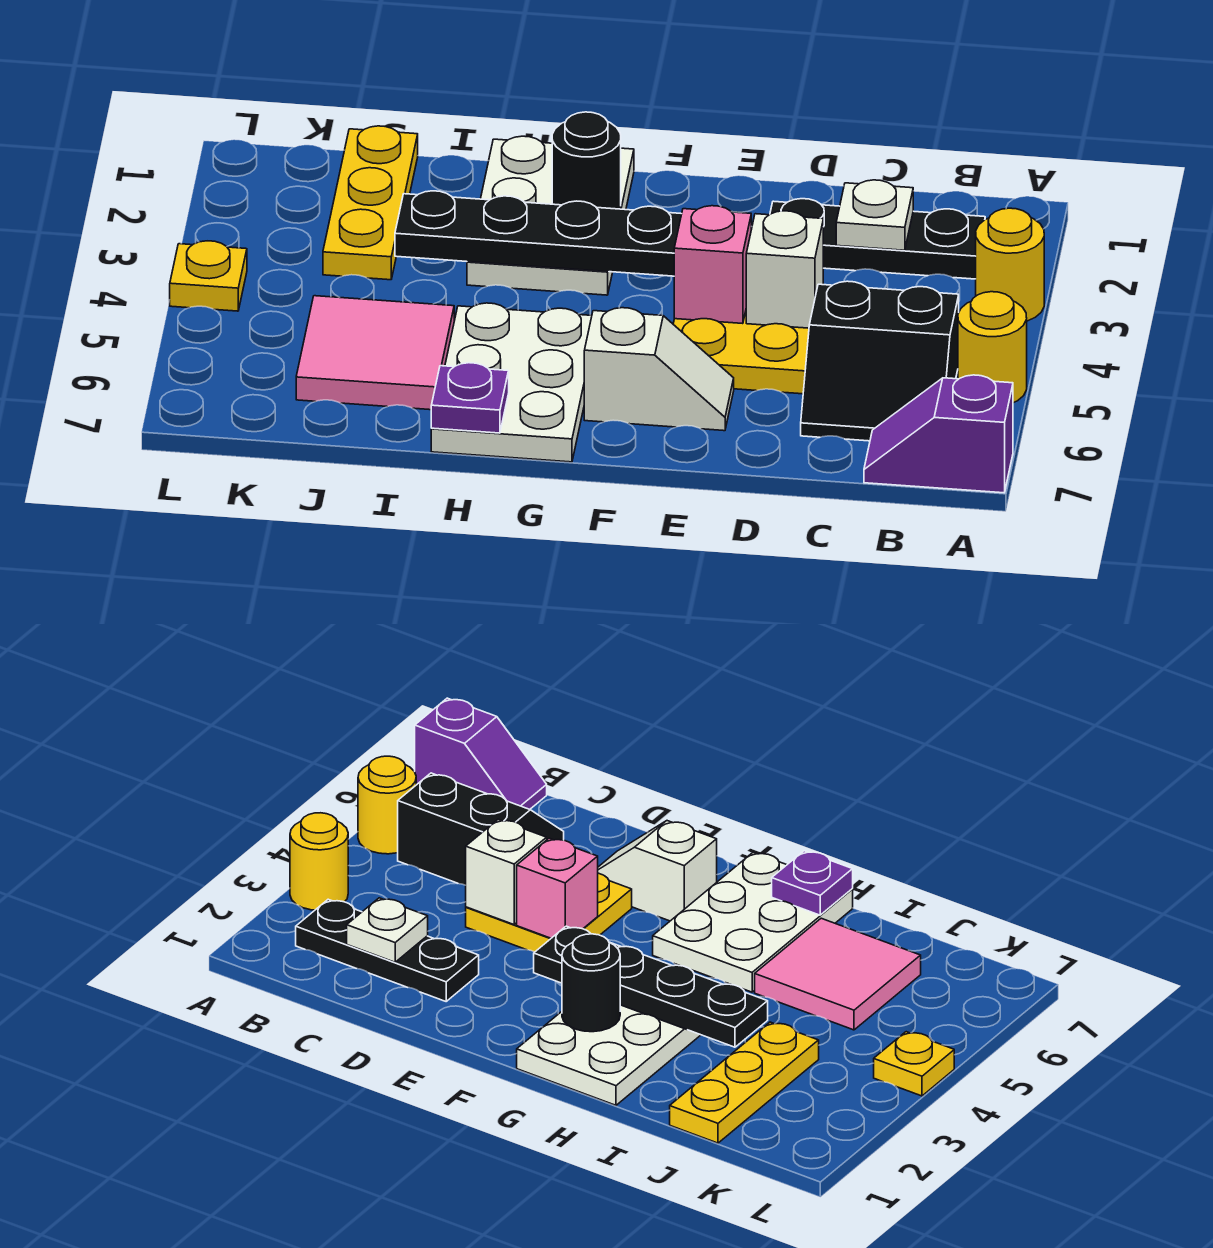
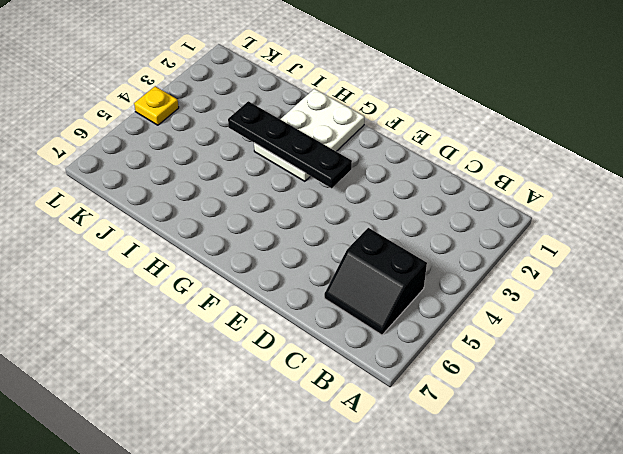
none -> yellow 1x1 round brick [976,208,1044,321]
none -> yellow 1x1 round brick [958,292,1027,403]
none -> purple 1x2 slope [864,375,1013,493]

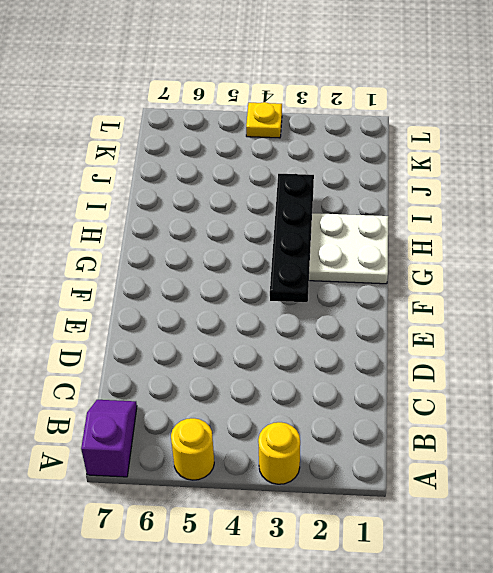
none -> black 1x3 plate [770,199,985,279]
none -> black 2x2 slope [801,281,959,441]
none -> yellow 2x2 plate [673,312,809,394]

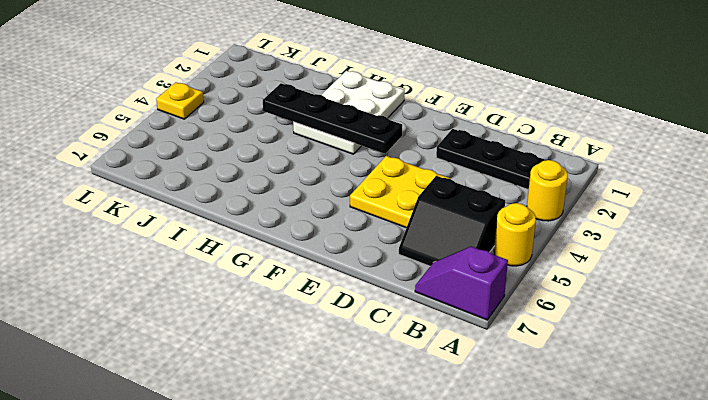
none -> white 1x2 slope [584,308,734,431]
none -> white 2x3 plate [431,303,592,462]
none -> pink 2x2 tile [296,296,454,410]

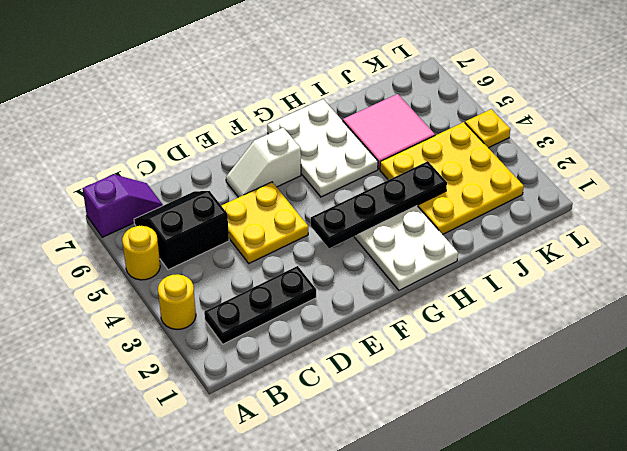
yellow 3x3 plate [380,122,524,235] -> yellow 1x3 plate [323,126,418,280]
none -> white 1x1 plate [836,180,913,250]
none -> white 1x1 brick [746,211,823,328]
none -> pink 1x1 brick [674,206,751,324]

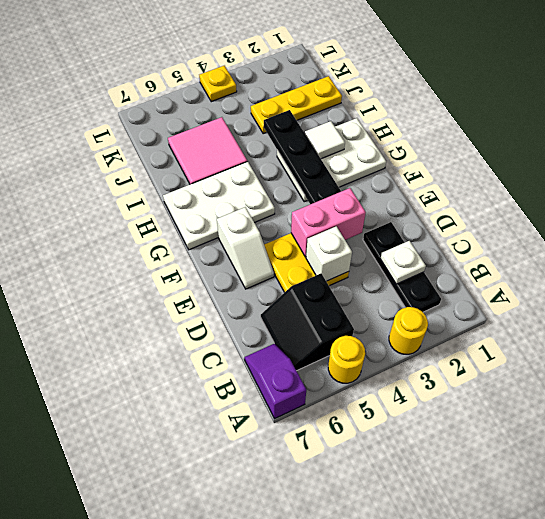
pink 1x2 brick [291,188,366,257] -> pink 1x1 brick [674,206,751,324]
white 1x1 tile [305,121,345,159] -> none
none -> black 1x1 round brick [552,112,621,209]
none -> purple 1x1 plate [431,363,509,433]

